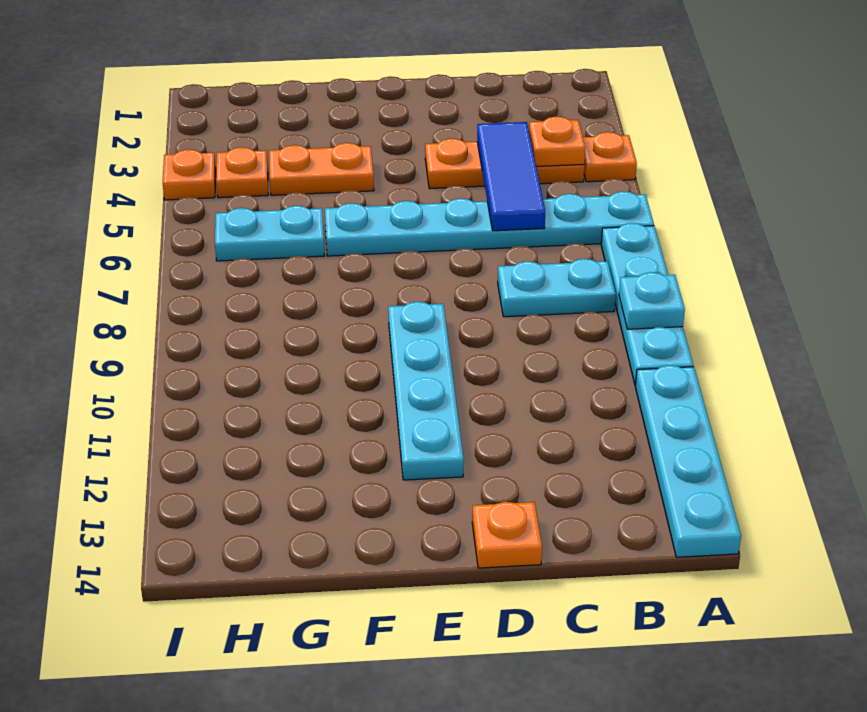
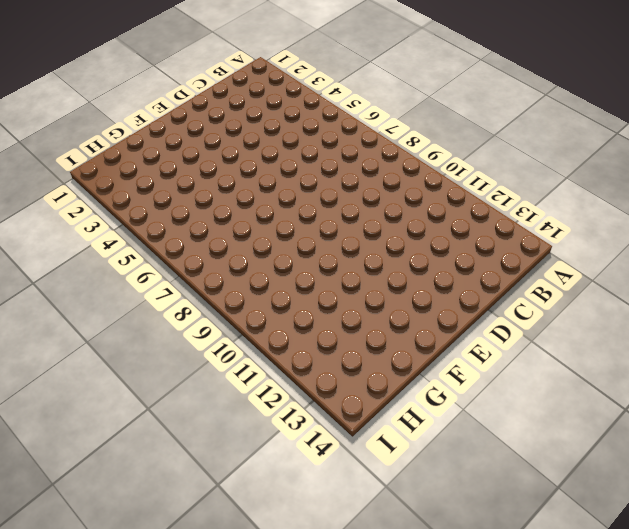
none -> orange 1x1 plate [583,132,637,182]
none -> cyan 1x6 plate [325,191,654,256]
none -> cyan 1x4 plate [601,223,693,386]

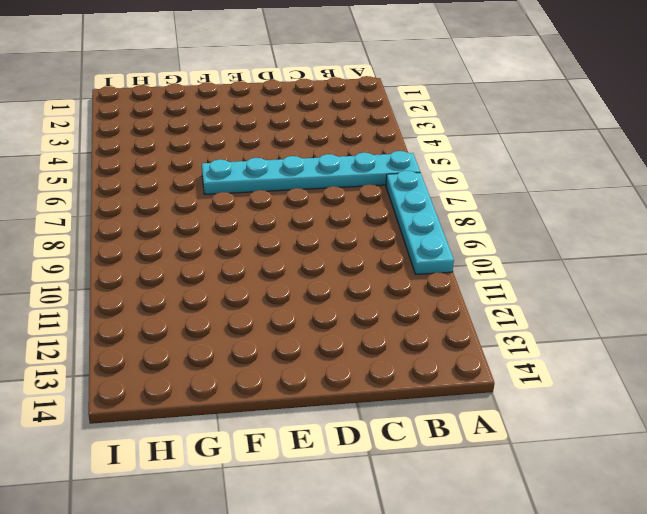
none -> orange 1x1 plate [583,132,637,182]
none -> cyan 1x4 plate [635,365,741,557]
none -> orange 1x3 plate [425,139,584,189]

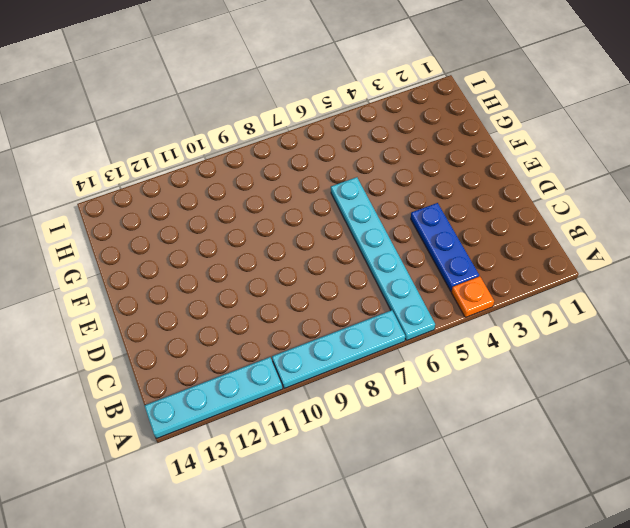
blue 1x3 plate [411,203,479,291] -> orange 1x3 plate [425,139,584,189]
none -> cyan 1x2 plate [498,259,616,317]
none -> orange 1x1 plate [472,502,542,568]
none -> cyan 1x4 plate [388,302,464,480]

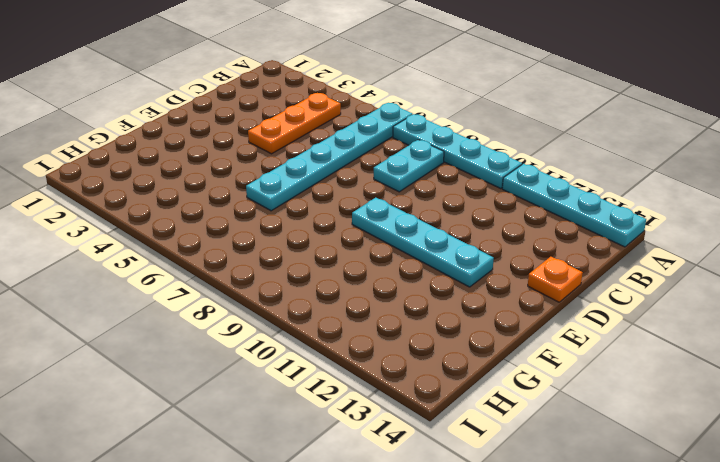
none -> orange 1x1 plate [583,132,637,182]
none -> orange 1x2 plate [269,143,374,195]
none -> cyan 1x2 plate [215,206,324,261]

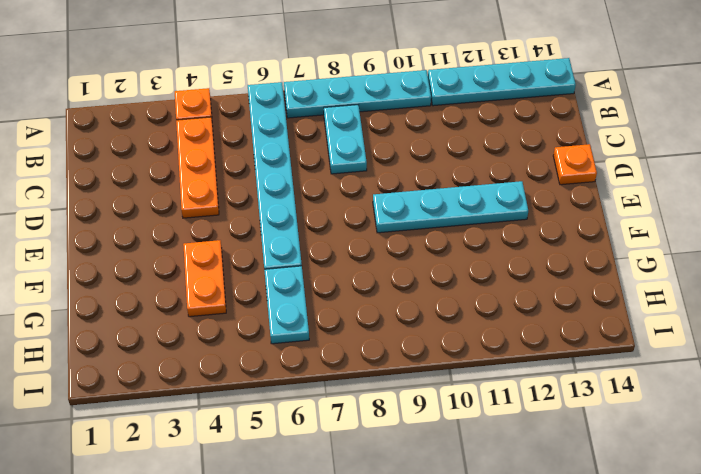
none -> orange 1x1 plate [216,147,268,198]
none -> orange 1x1 plate [163,149,216,200]
none -> cyan 1x1 plate [619,272,685,329]

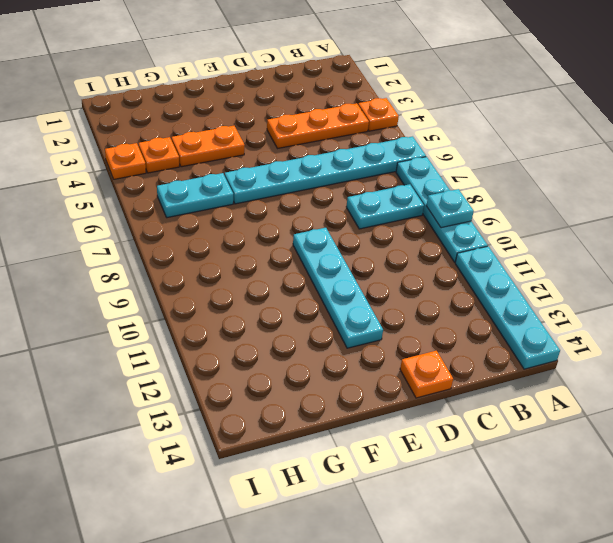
none -> orange 1x1 plate [529,116,586,166]
none -> blue 1x3 tile [477,122,545,231]

